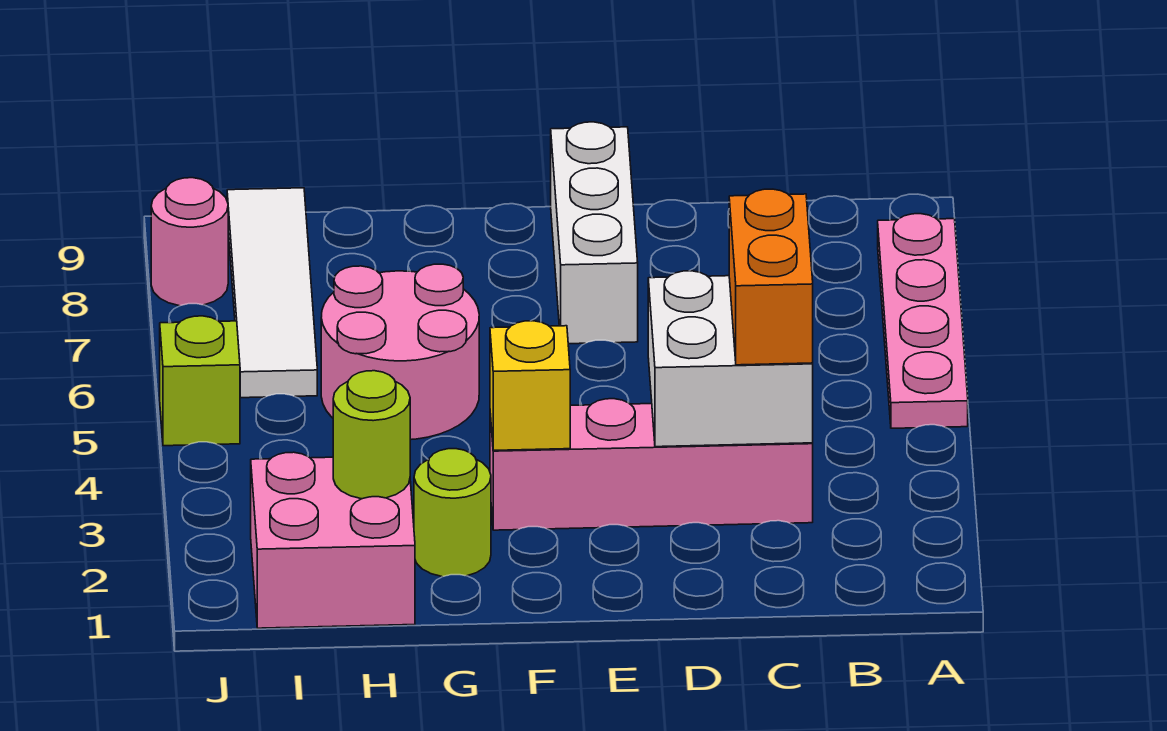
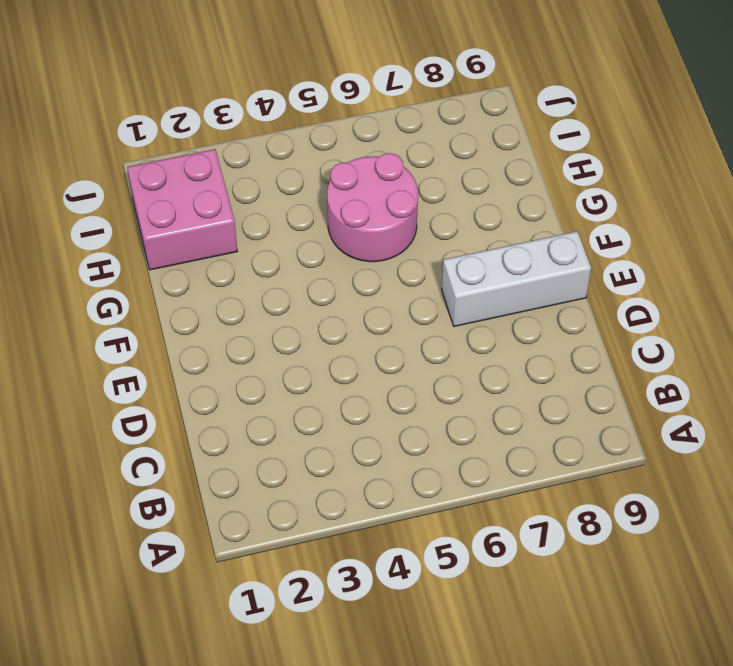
none -> pink 1x4 plate [878,214,968,428]
none -> pink 1x4 brick [490,399,813,530]
none -> lime 1x1 round brick [414,449,491,577]

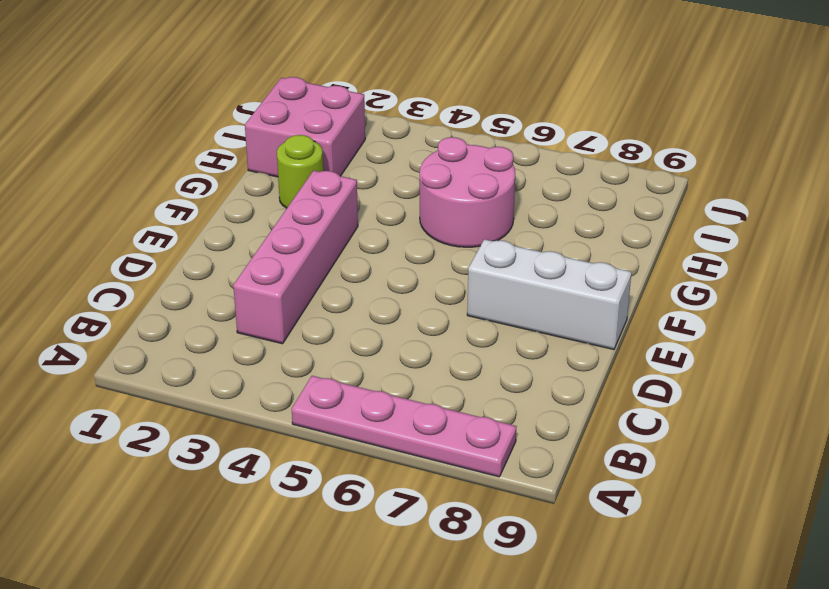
none -> white 1x4 tile [227,188,317,398]
none -> lime 1x1 brick [160,316,240,446]
none -> pink 1x1 round brick [151,178,228,306]

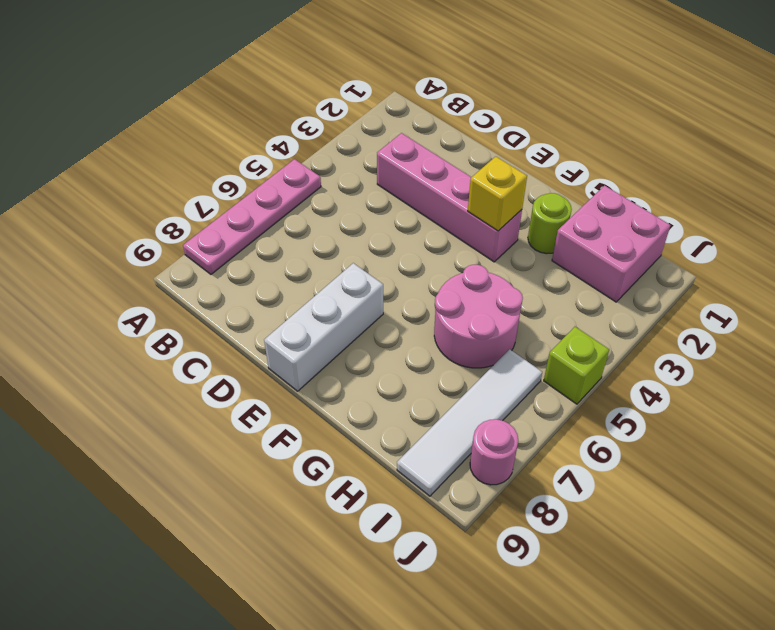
none -> white 2x2 brick [648,271,813,447]
none -> lime 1x1 round brick [333,371,410,499]
none -> orange 1x2 brick [729,189,813,365]

